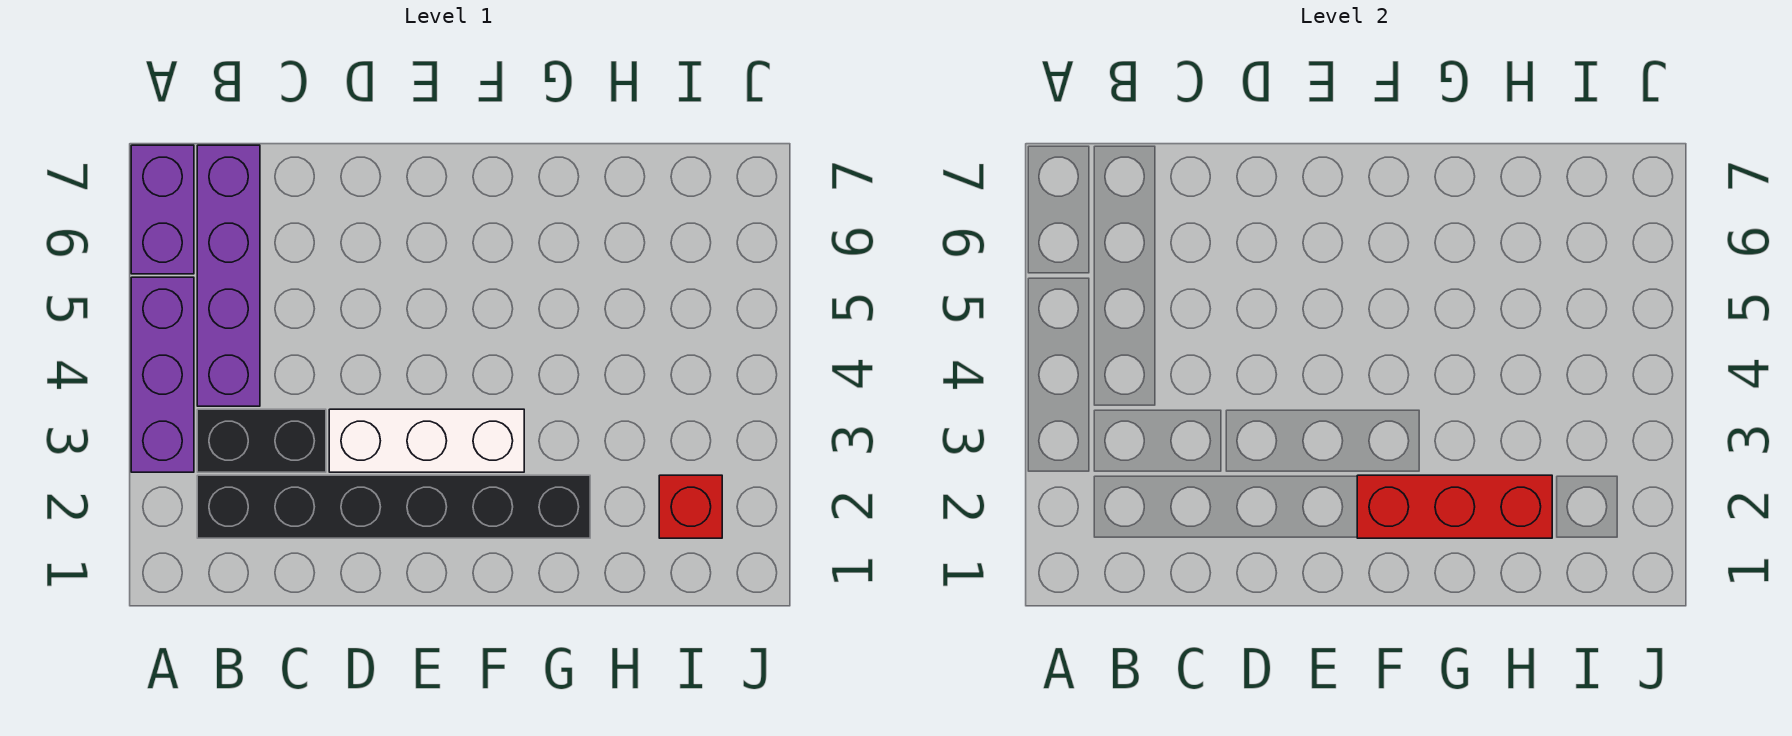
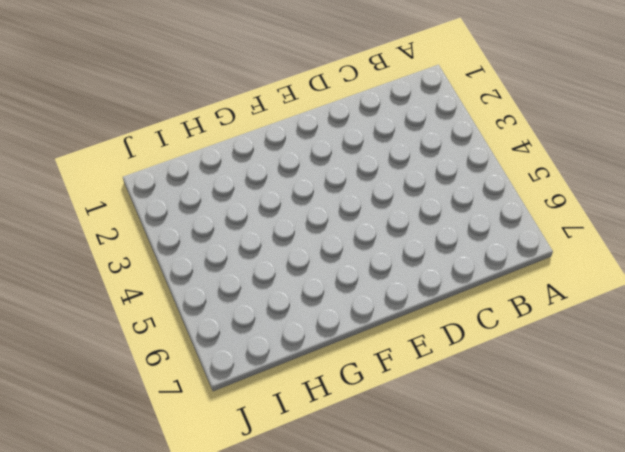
none -> purple 1x3 brick [131,277,194,472]
none -> purple 1x2 brick [131,145,194,274]

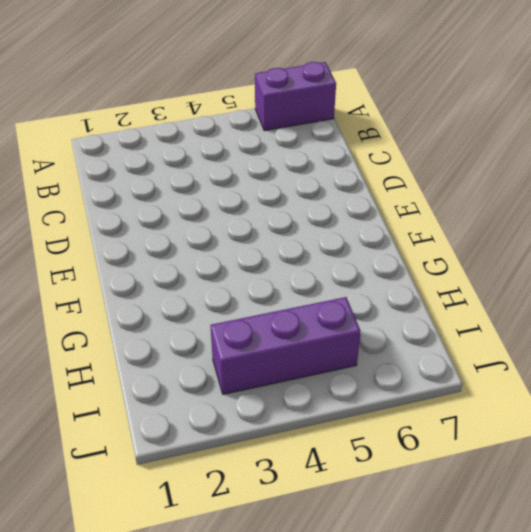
purple 1x3 brick [210,297,361,394] -> purple 1x3 brick moved to [131,277,194,472]
none -> black 1x6 brick [197,475,590,538]
none -> black 1x2 brick [197,409,326,472]

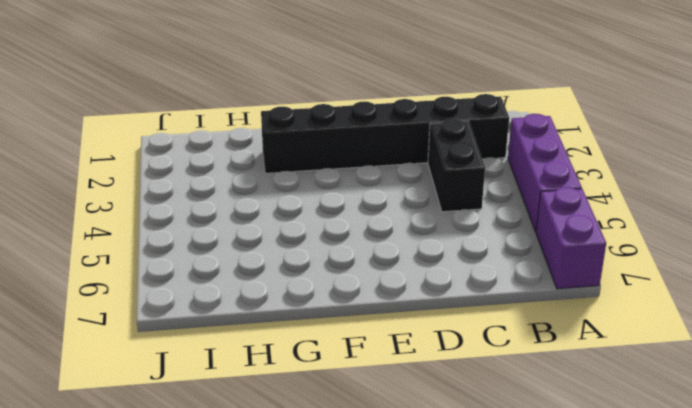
black 1x2 brick [428,119,485,212] -> black 1x2 brick turned to [197,409,326,472]
none -> purple 1x4 brick [197,145,260,406]
none -> white 1x3 brick [329,409,524,472]

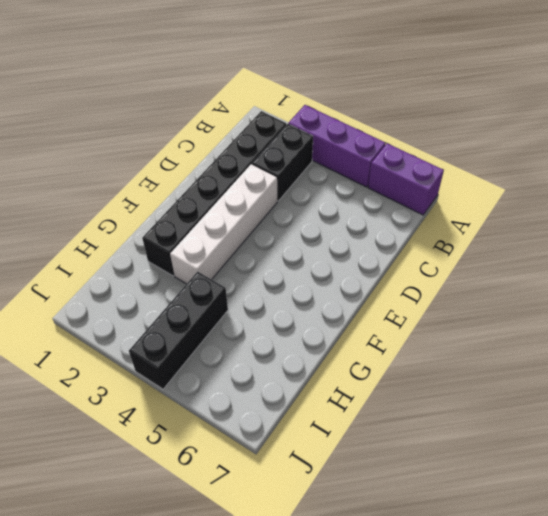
white 1x4 brick [170,164,277,284] -> white 1x3 brick [329,409,524,472]
black 1x3 brick [129,271,228,389] -> none
none -> purple 1x4 brick [197,145,260,406]
none -> red 1x1 brick [659,475,722,538]

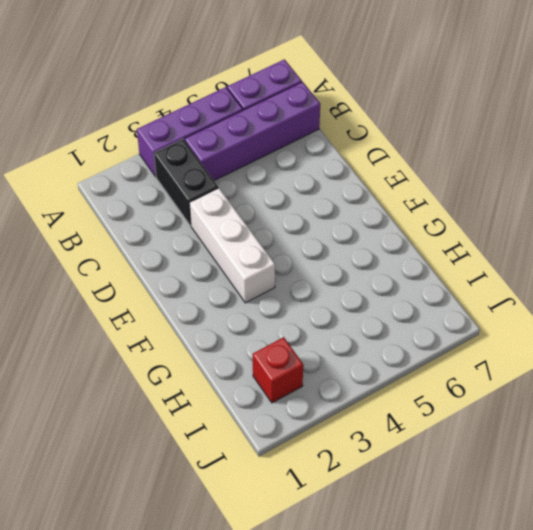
none -> black 1x6 brick [197,475,590,538]
none -> red 1x3 brick [1357,475,1552,538]

